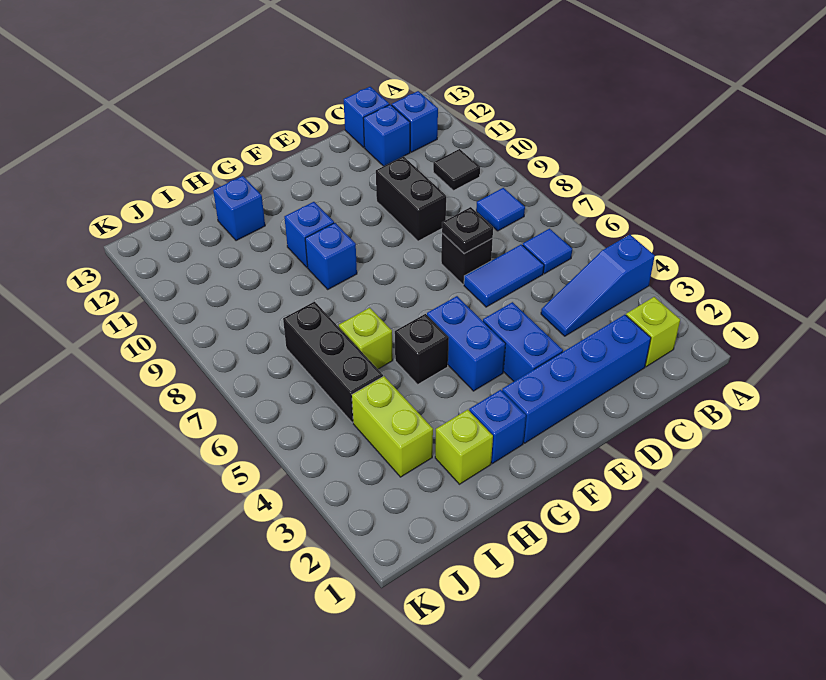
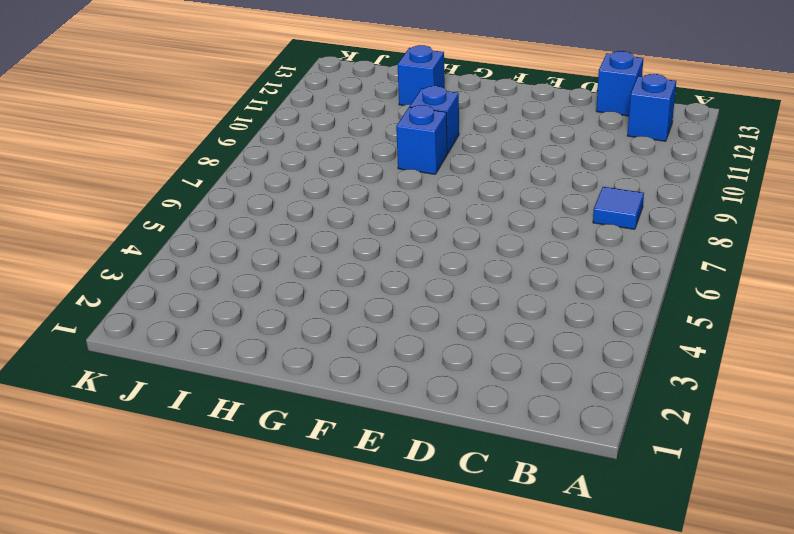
none -> blue 1x3 slope [541,235,655,336]
none -> lime 1x1 brick [626,297,680,367]
none -> blue 1x1 tile [523,229,572,274]

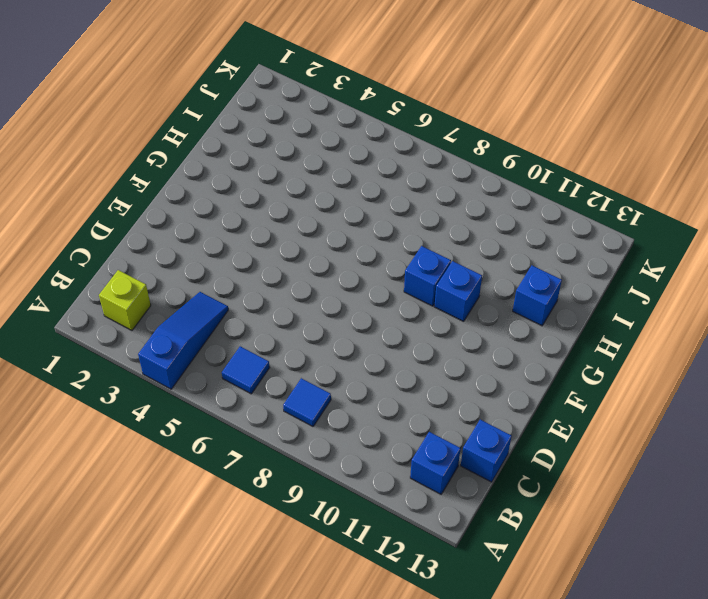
none -> black 1x1 tile [433,149,480,191]
none -> blue 1x4 brick [502,315,651,443]
none -> blue 1x2 tile [464,244,544,307]

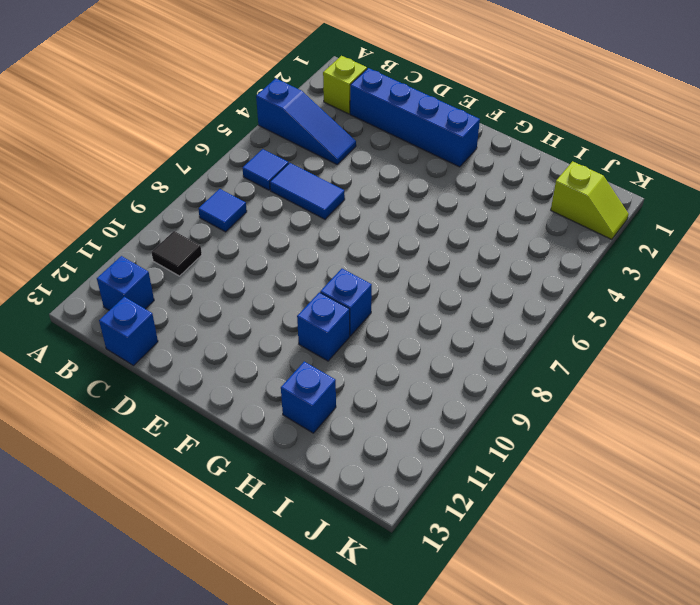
lime 1x2 slope [551,161,629,240] -> none
none -> blue 1x1 brick [363,104,410,166]
none -> black 1x1 brick [441,233,493,284]
none -> black 1x2 brick [376,156,446,241]

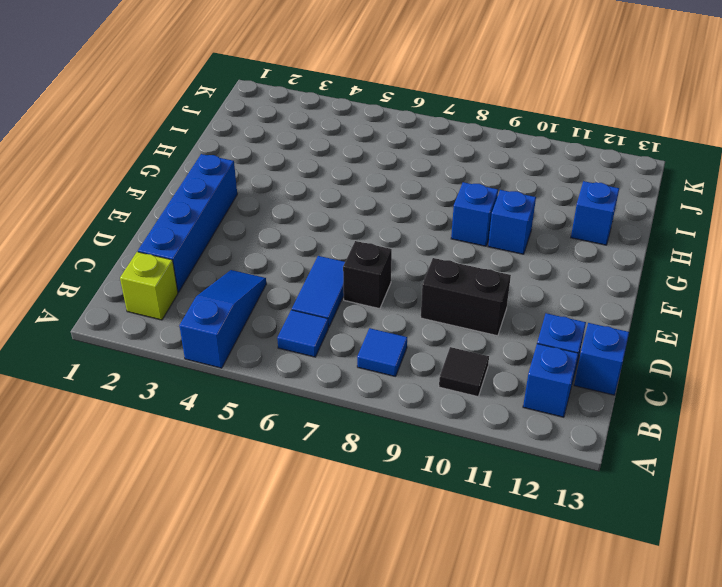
none -> blue 1x2 brick [483,302,563,381]
none -> blue 1x2 brick [427,296,505,391]
none -> blue 1x1 brick [469,390,526,464]

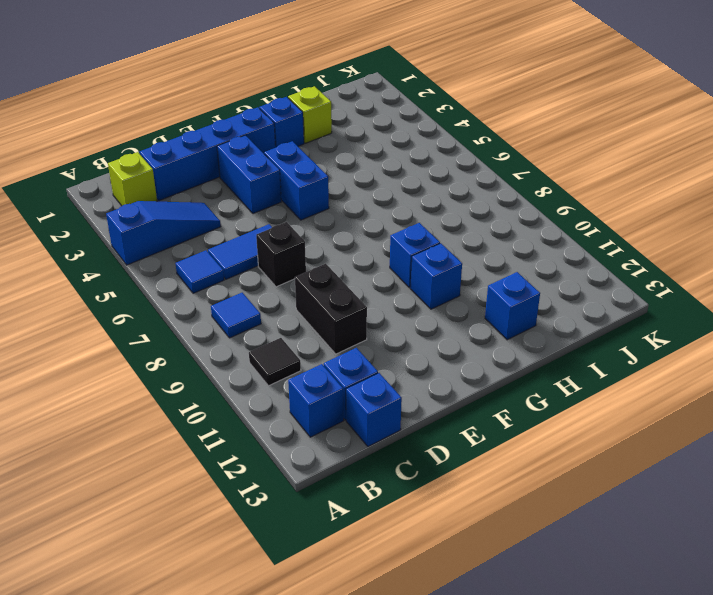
none -> black 1x1 brick [395,314,449,384]
none -> lime 1x1 brick [339,308,393,369]
none -> lime 1x2 brick [352,376,433,477]

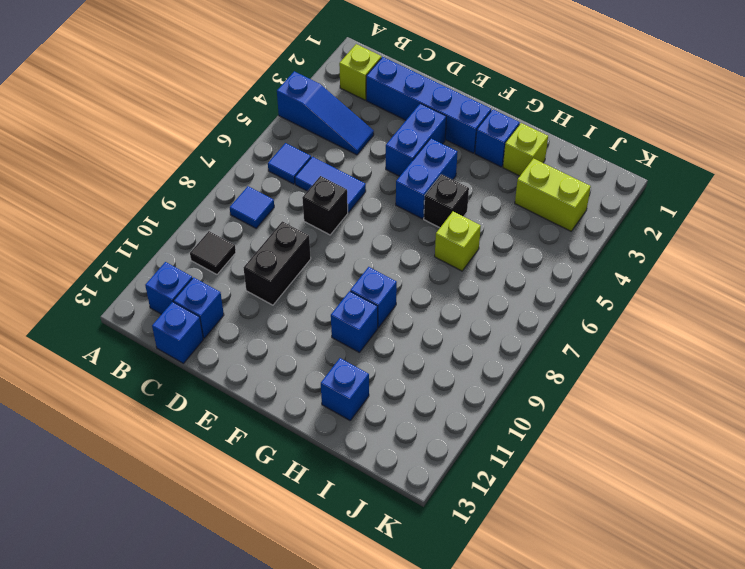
lime 1x2 brick [515,159,591,231] -> lime 1x2 brick turned to [352,376,433,477]
none -> black 1x3 brick [283,302,383,423]
none -> black 1x1 plate [442,207,493,254]

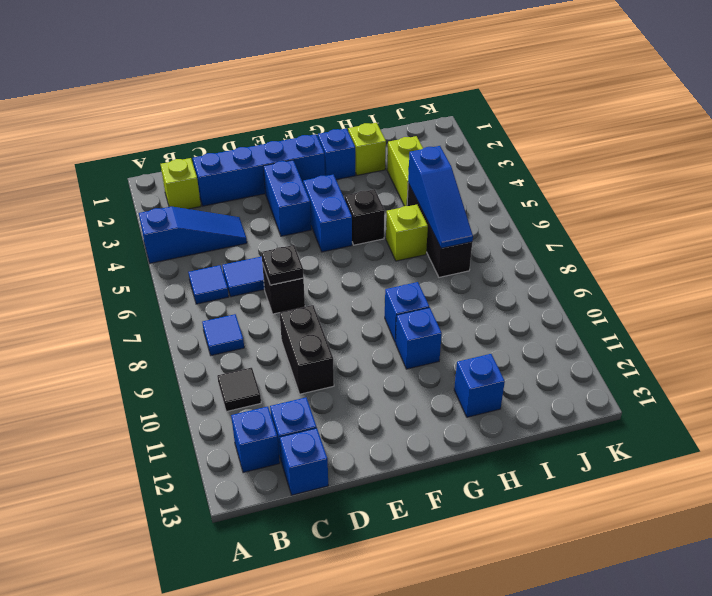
blue 1x3 slope [408,146,473,248] -> none

